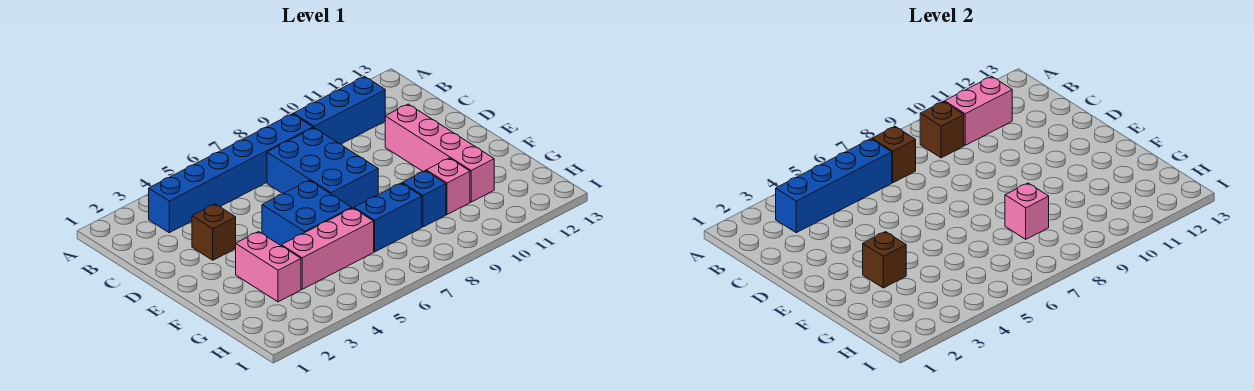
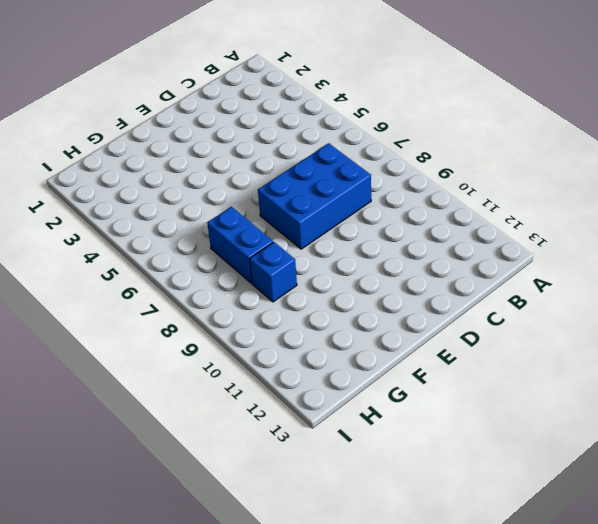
none -> blue 1x6 brick [149,114,313,233]
none -> blue 1x3 brick [293,76,385,144]
none -> brown 1x1 brick [192,204,236,260]

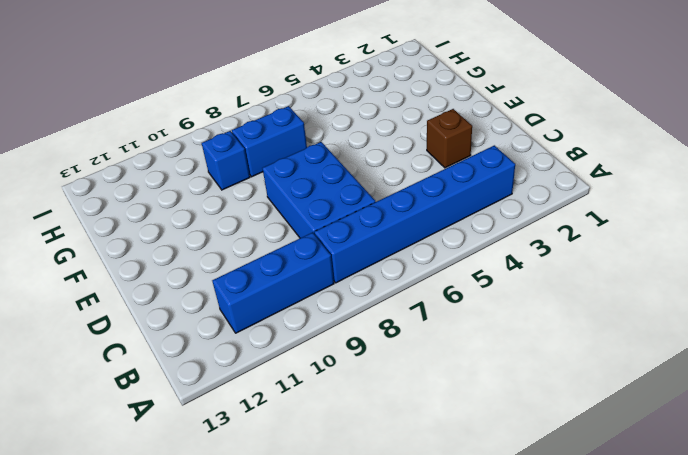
none -> pink 1x4 brick [385,104,494,202]
none -> blue 2x2 brick [262,180,352,246]
none -> pink 1x2 brick [236,232,301,302]

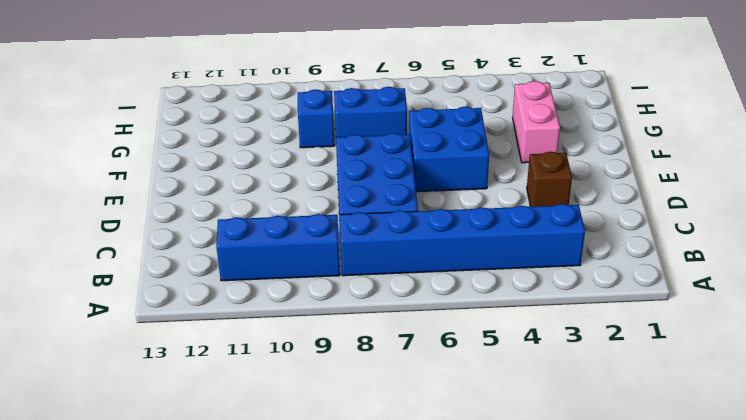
none -> pink 1x4 brick [385,104,494,202]
none -> pink 1x3 brick [282,208,374,289]
none -> pink 1x1 brick [426,158,470,215]

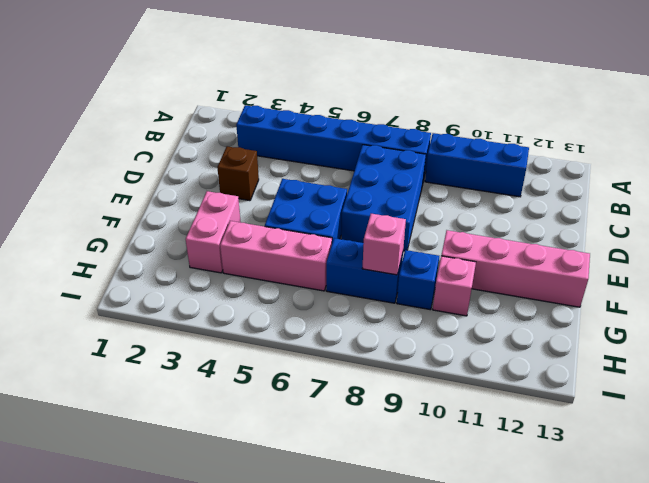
pink 1x4 brick [441,230,590,307] -> pink 1x4 brick turned to [385,104,494,202]
none -> blue 1x4 brick [776,139,892,233]
none -> brown 1x1 brick [872,127,916,183]
none -> brown 1x1 brick [920,101,964,158]

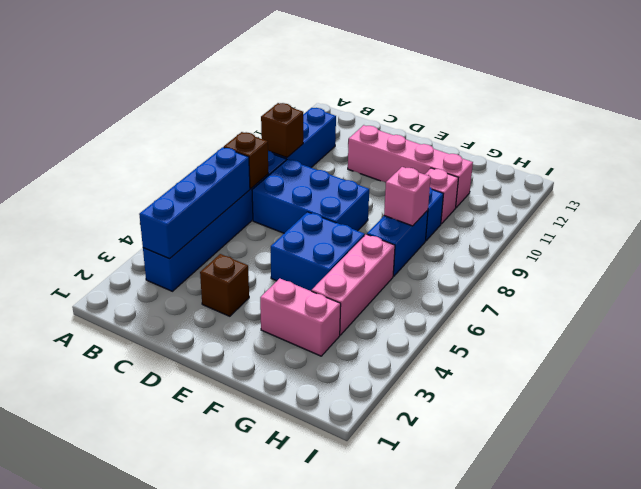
none -> pink 1x2 brick [945,76,1012,145]
none -> brown 1x1 brick [863,232,906,288]

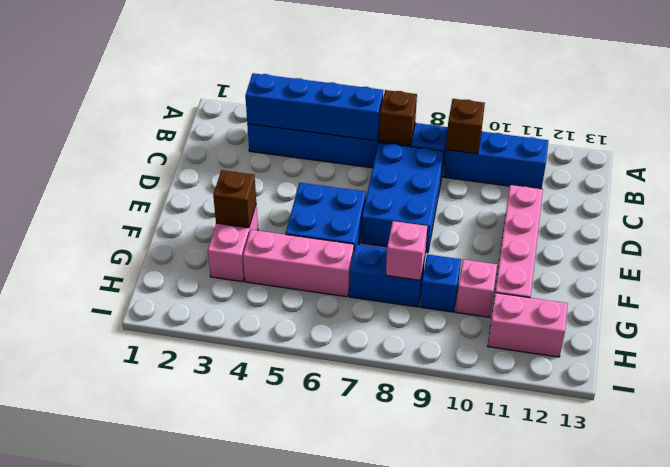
pink 1x2 brick [488,293,568,357] -> pink 1x2 brick moved to [945,76,1012,145]
none -> brown 1x1 brick [192,204,236,260]

